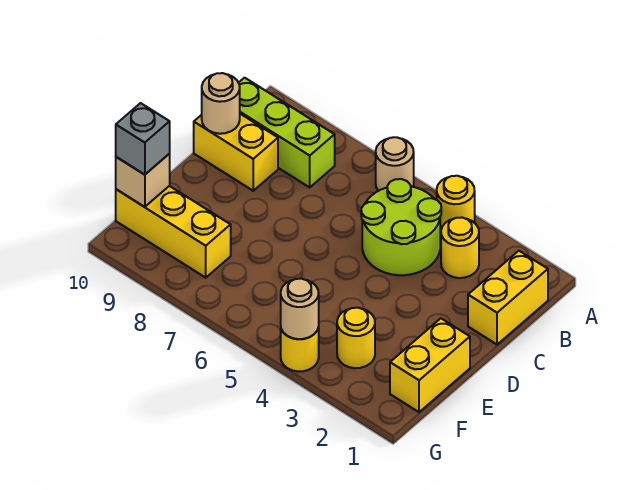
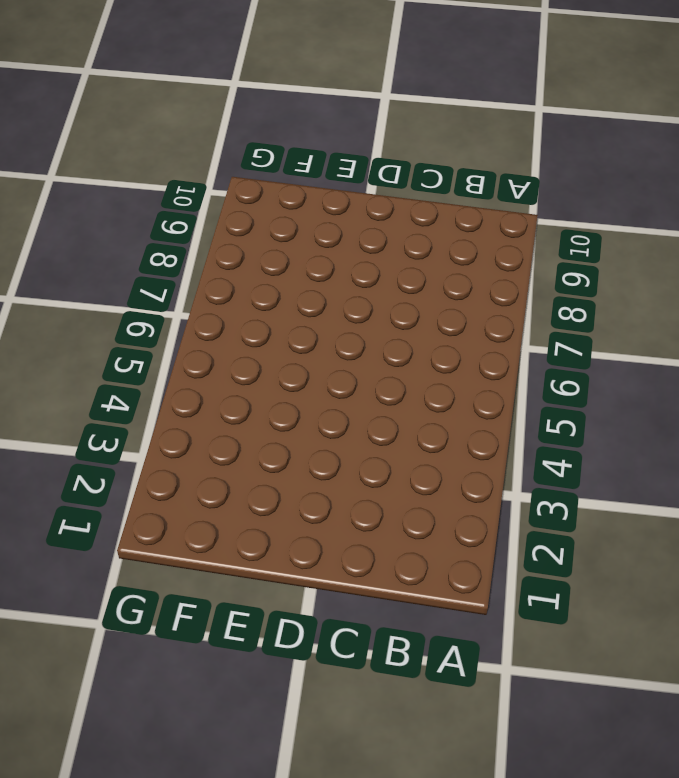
none -> yellow 1x1 round brick [437,176,475,231]
none -> tan 1x1 round brick [376,137,414,191]
none -> yellow 1x2 brick [468,251,548,345]

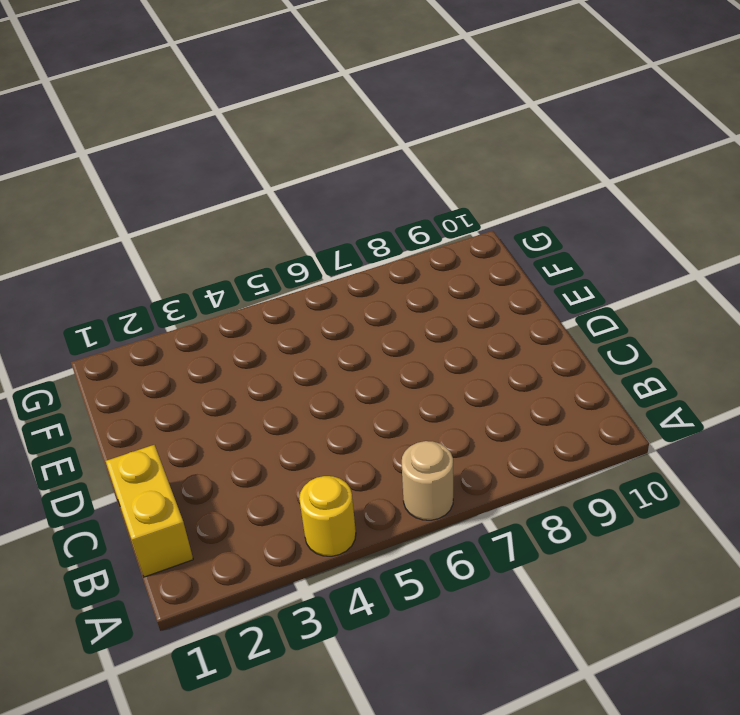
none -> yellow 1x1 round brick [441,218,479,278]
none -> lime 2x2 round brick [361,179,441,275]
none -> lime 1x3 brick [239,78,335,187]

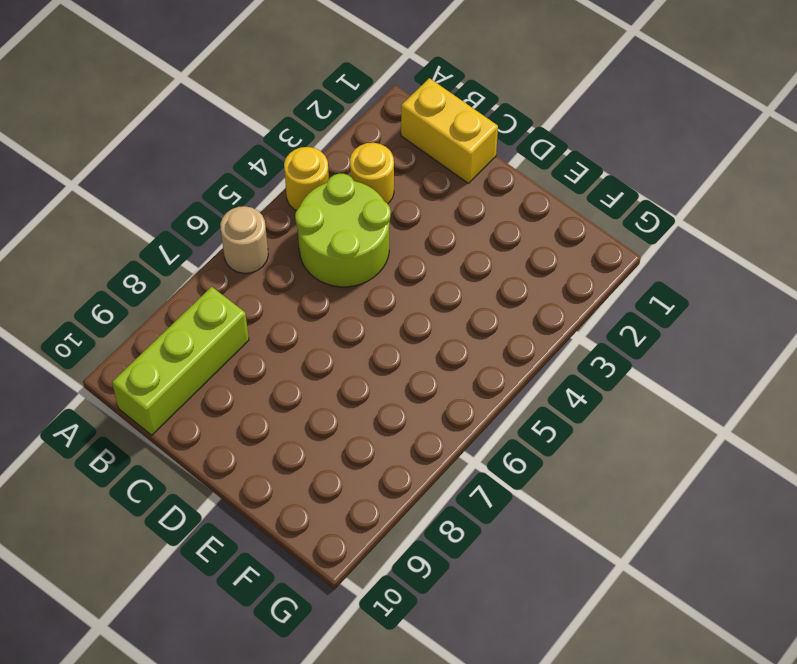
none -> yellow 1x2 brick [194,114,278,191]
none -> yellow 1x2 brick [390,318,470,412]
none -> yellow 1x1 round brick [337,308,375,368]

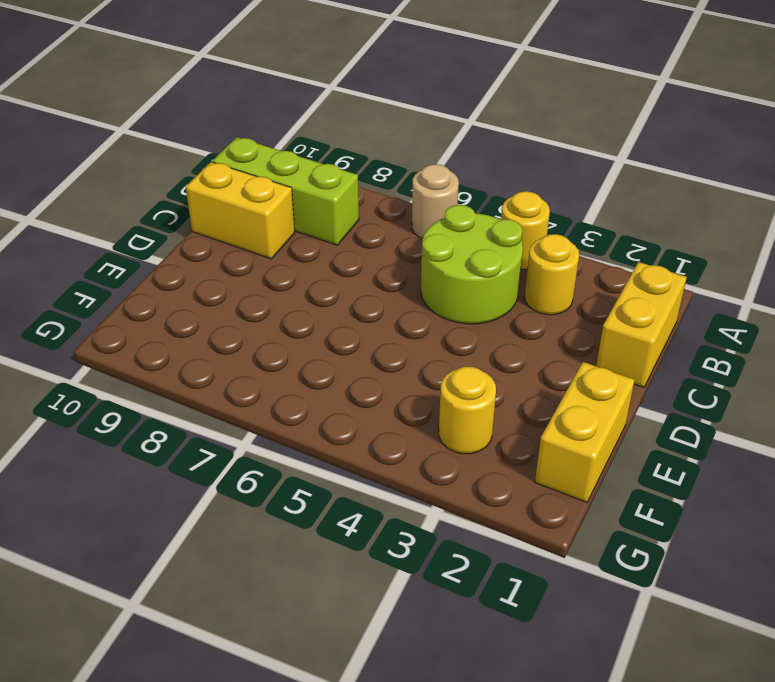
none -> yellow 1x3 brick [116,186,231,278]
none -> yellow 1x1 round brick [281,327,319,371]
none -> tan 1x1 round brick [202,73,240,134]

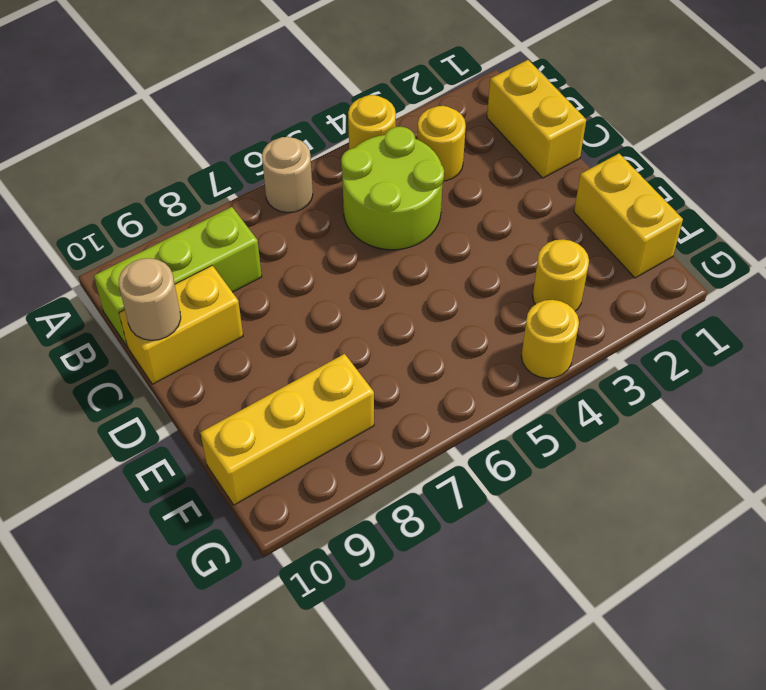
none -> tan 1x1 brick [116,154,170,207]
none -> tan 1x1 round brick [281,279,319,339]
none -> grey 1x1 brick [116,103,170,175]

